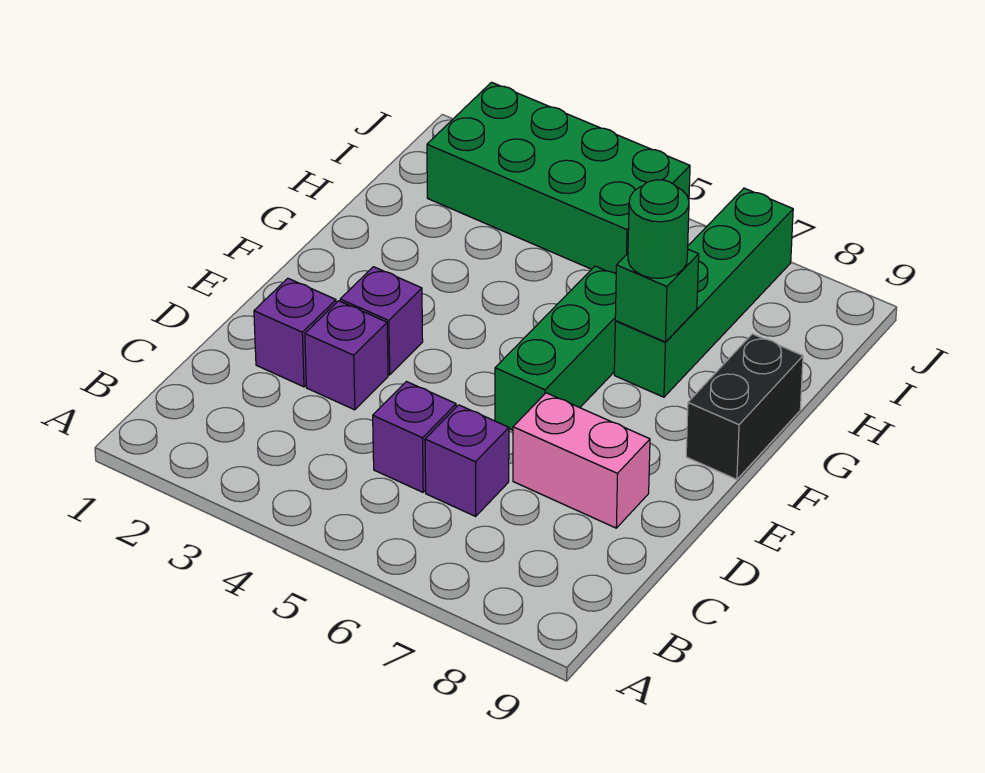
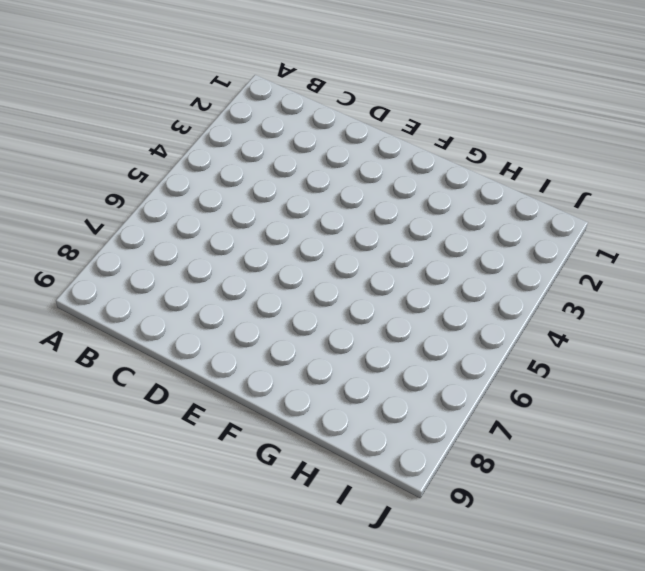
none -> purple 1x1 brick [373,382,456,492]
none -> purple 1x1 brick [425,405,509,516]
none -> purple 1x1 brick [254,278,336,387]

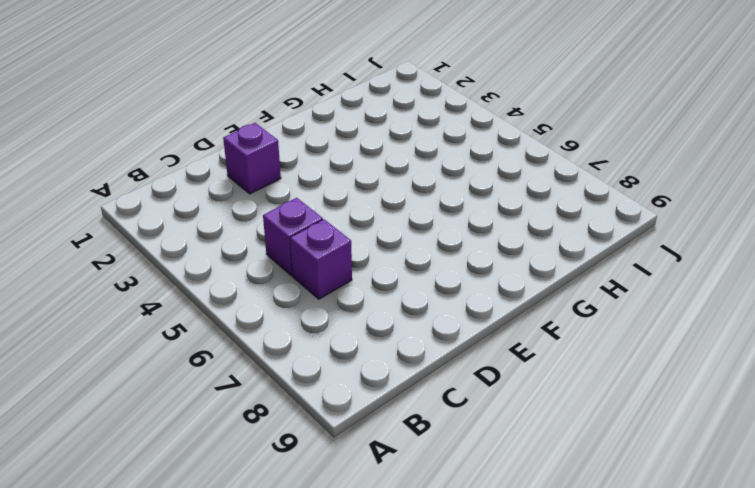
none -> purple 1x1 brick [305,301,388,410]
none -> pink 1x2 brick [513,393,650,528]
none -> purple 1x1 brick [340,267,423,375]

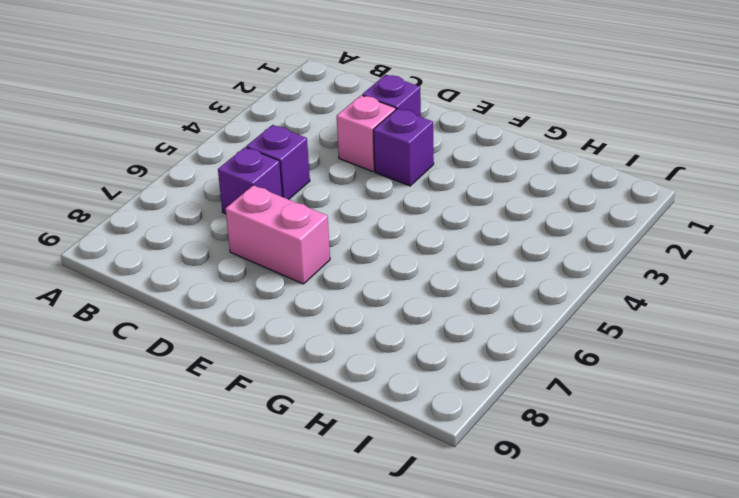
pink 1x1 brick [337,95,396,172] -> purple 1x1 brick [305,301,388,410]
pink 1x2 brick [226,185,330,284] -> pink 1x2 brick turned to [513,393,650,528]
none -> green 1x3 brick [495,266,616,430]
none -> black 1x2 brick [686,334,803,479]
none -> green 1x4 brick [614,188,793,397]

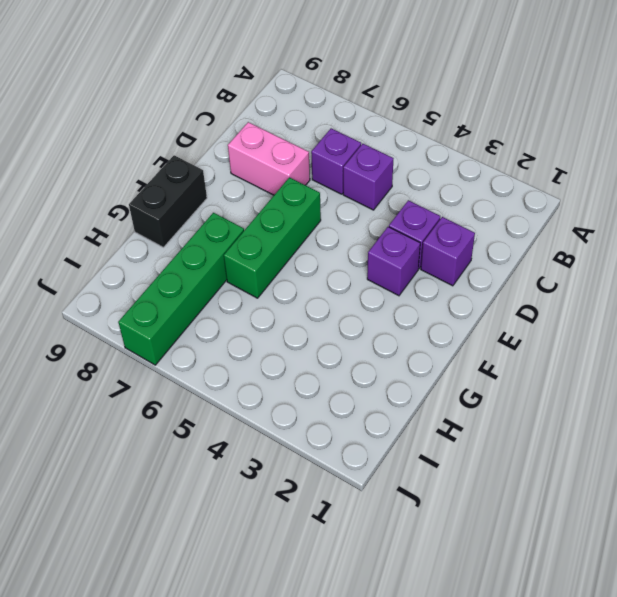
none -> green 2x4 brick [427,82,690,274]
none -> green 1x1 brick [615,249,699,342]
none -> green 1x1 round brick [628,180,689,278]

